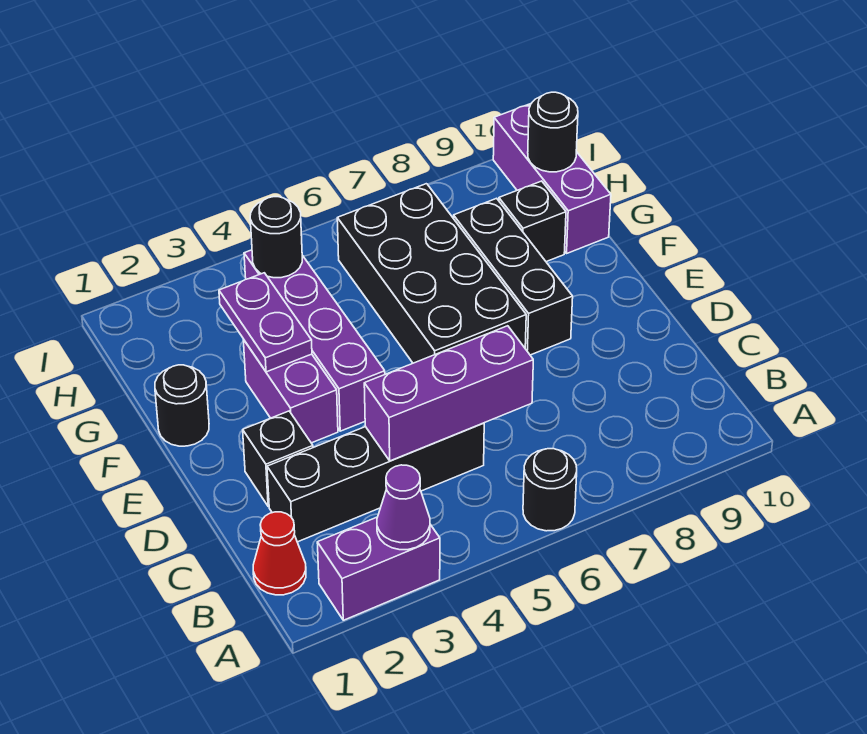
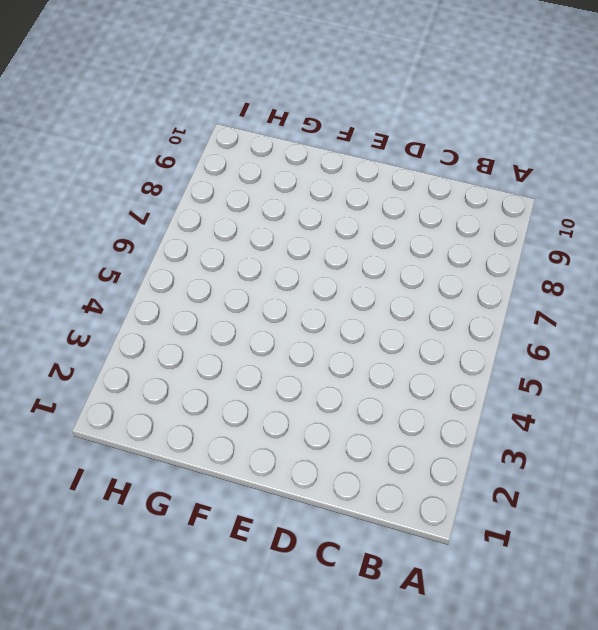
none -> purple 1x2 brick [317,517,440,620]
none -> black 1x1 round brick [523,448,577,531]
none -> red 1x1 cone [253,512,306,595]

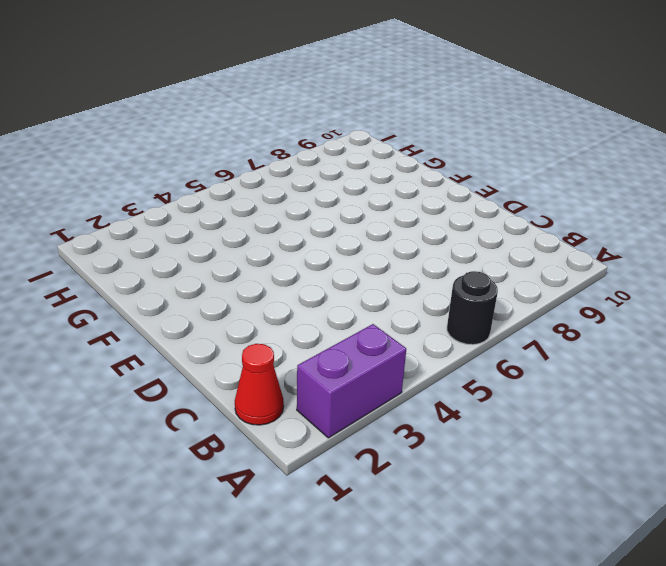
none -> black 1x4 brick [267,423,484,542]
none -> black 1x1 brick [243,411,313,506]
none -> purple 1x2 brick [243,339,338,443]

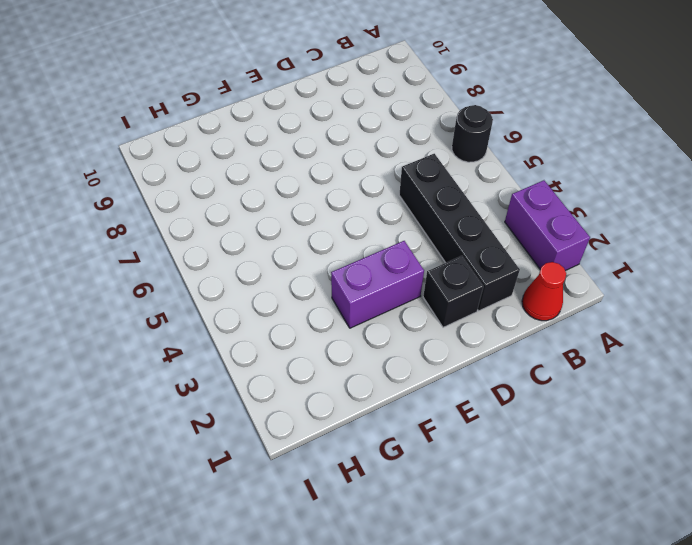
none -> purple 1x4 brick [244,250,385,431]
none -> black 2x4 brick [337,184,526,363]
none -> black 1x3 brick [453,198,573,355]

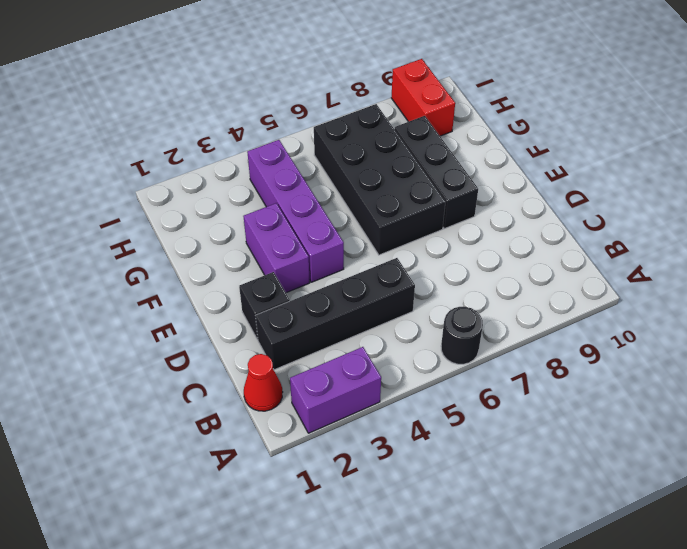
red 1x2 brick [391,59,455,136] -> none
none -> black 1x1 round brick [155,365,209,446]
none -> black 1x1 brick [499,181,566,262]
none -> purple 1x3 brick [493,104,611,253]

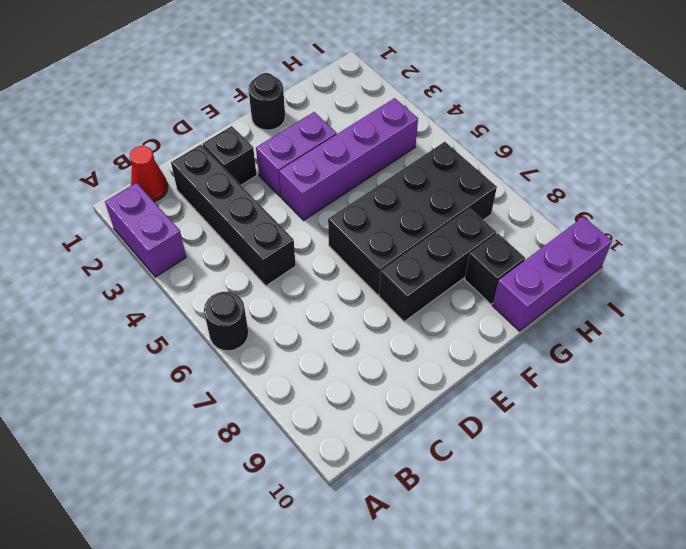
none -> purple 1x1 cone [377,465,430,550]
none -> purple 1x3 brick [364,326,533,461]
none -> purple 1x2 plate [219,273,312,372]

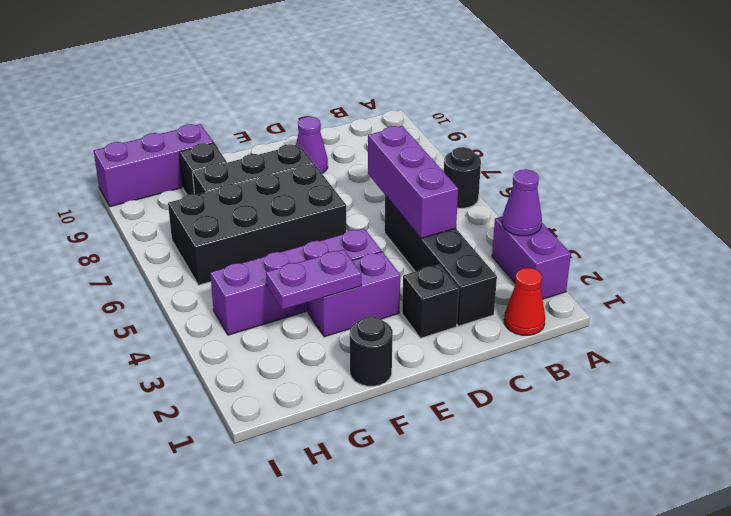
purple 1x1 cone [296,117,328,173] -> none
none -> black 1x1 round brick [250,197,302,278]
none -> black 1x1 round brick [528,92,578,172]

